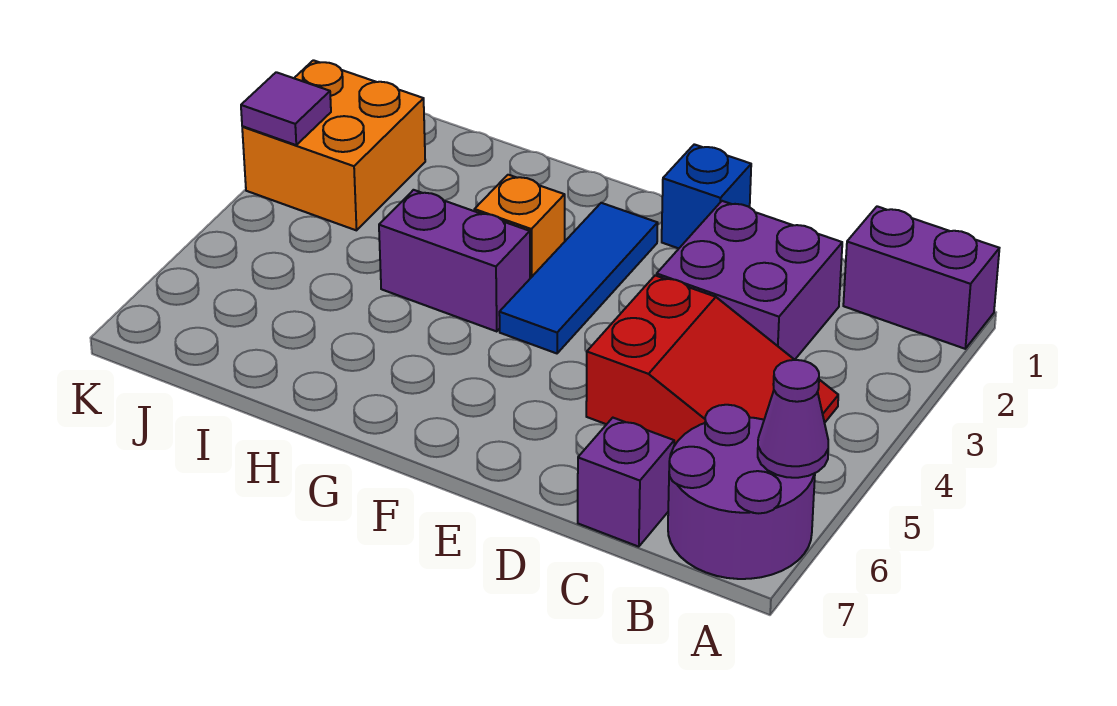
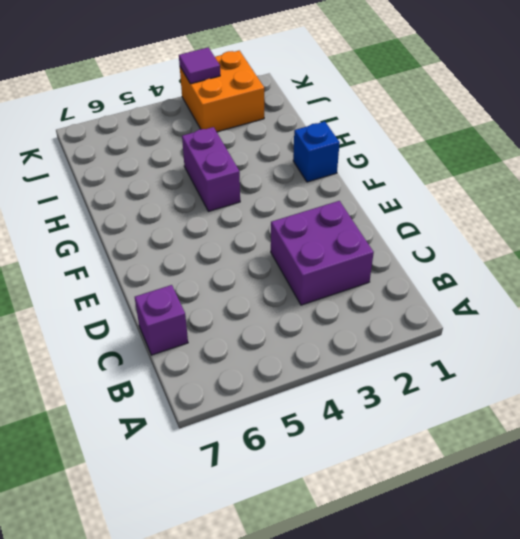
blue 1x1 brick [293,121,340,182] -> blue 1x1 brick moved to [662,144,751,249]
none -> purple 1x2 brick [843,206,999,349]
none -> purple 2x2 round brick [668,405,815,579]
none -> red 2x3 slope [586,275,838,446]

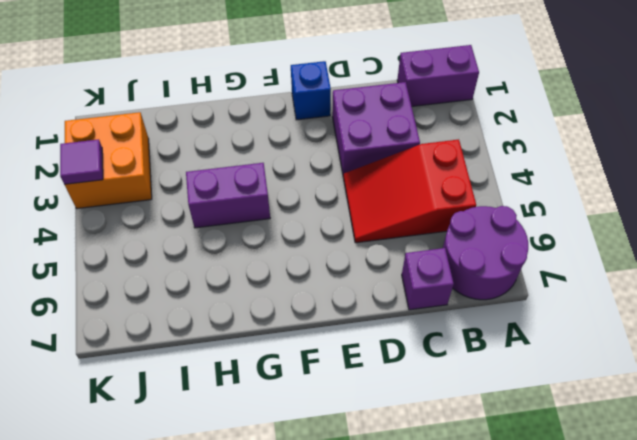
red 2x3 slope [343,139,476,243] -> red 2x3 slope turned to [586,275,838,446]
none -> blue 1x3 tile [499,203,658,353]
none -> orange 1x1 brick [474,175,565,278]
none -> purple 1x1 cone [758,360,828,478]

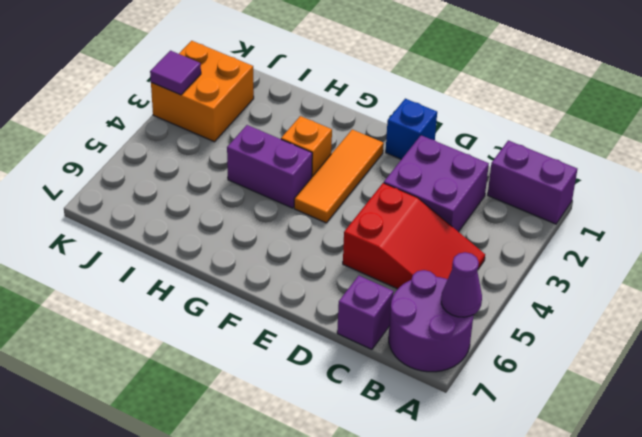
orange 1x3 tile [294,130,384,223] -> blue 1x3 tile [499,203,658,353]

